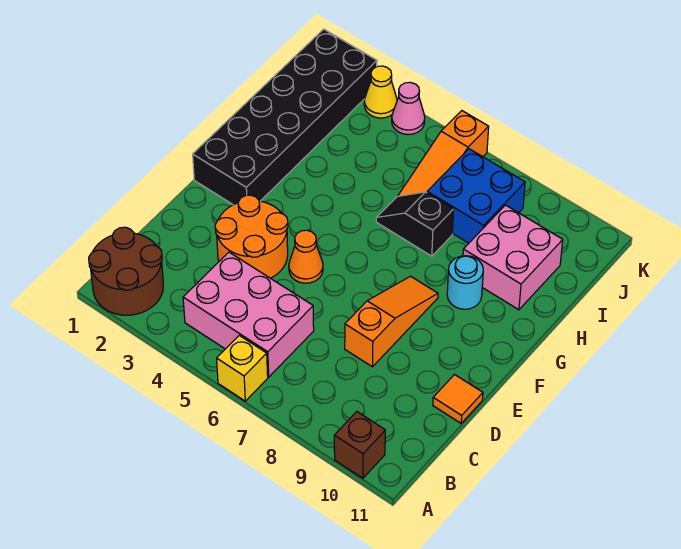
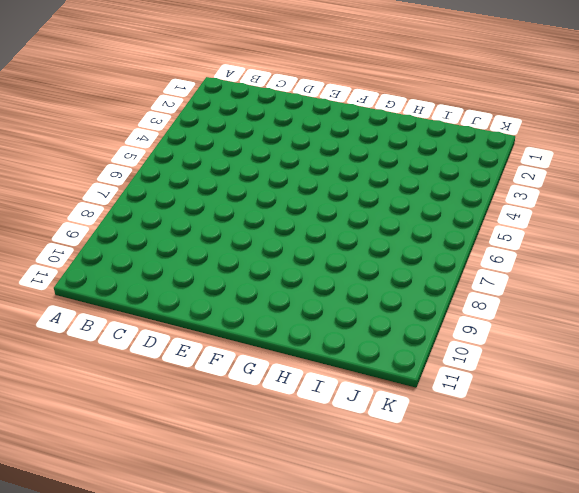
none -> brown 2x2 round brick [89,227,163,315]
none -> yellow 1x1 brick [217,335,268,401]
none -> brown 1x1 brick [334,412,385,478]

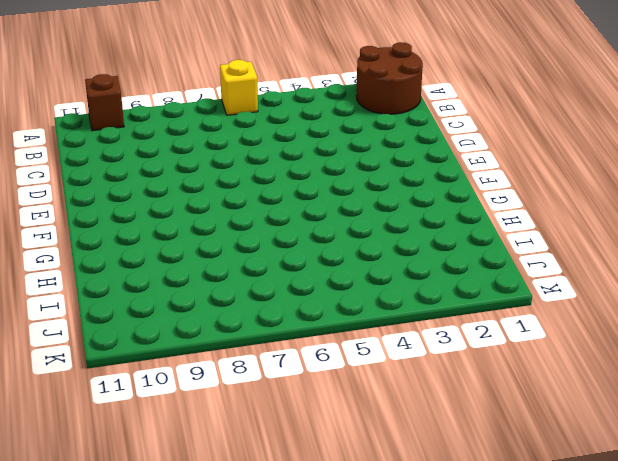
none -> pink 2x3 brick [183,252,314,377]
none -> orange 2x2 round brick [215,195,288,278]
none -> orange 1x3 slope [345,276,438,367]

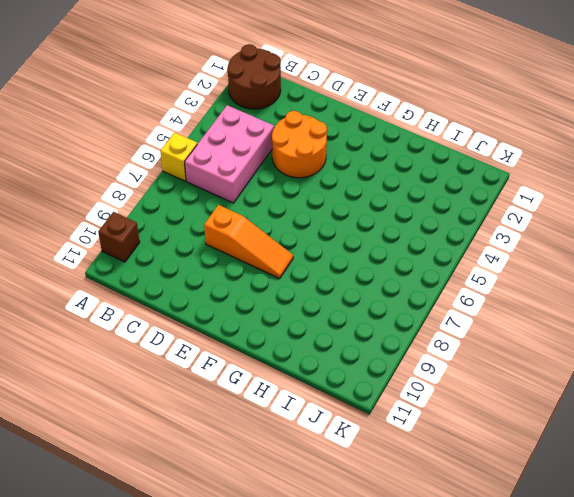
none -> orange 1x1 tile [433,375,483,423]
none -> orange 1x1 cone [289,230,323,283]
none -> black 2x6 brick [193,29,377,205]

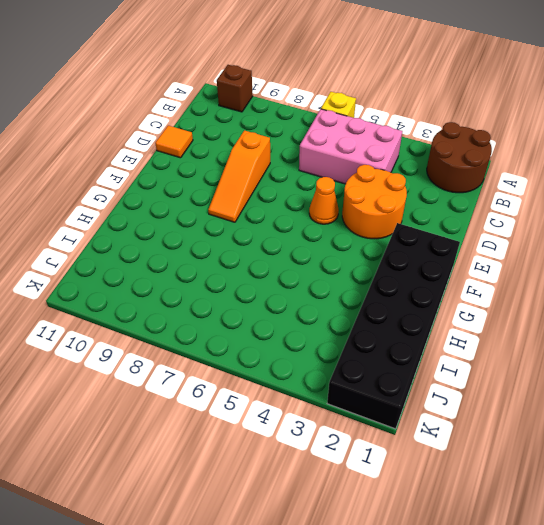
none -> cyan 1x1 round brick [447,256,483,309]
none -> black 1x2 slope [376,192,454,256]
none -> pink 2x2 brick [463,205,563,310]

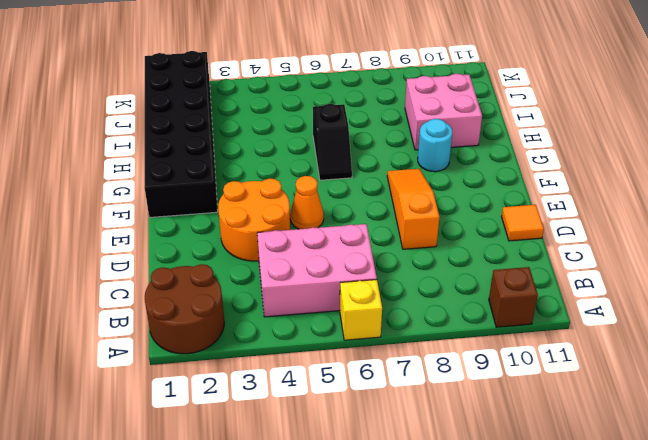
black 1x2 slope [313,104,352,180] -> black 1x2 slope turned to [376,192,454,256]
none -> orange 1x3 slope [398,111,489,196]
none -> blue 2x2 brick [427,149,525,243]
none -> yellow 1x1 cone [364,66,397,118]

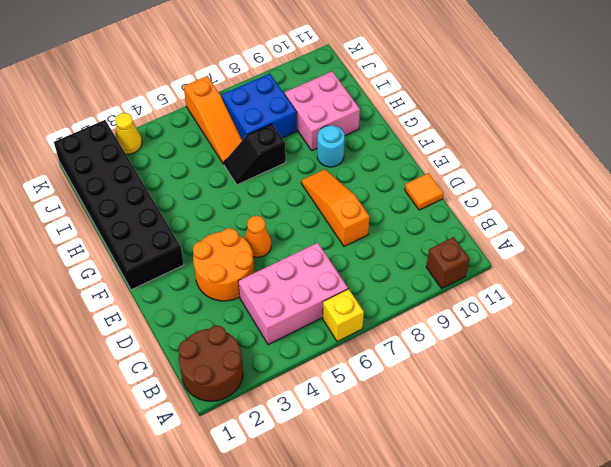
none -> pink 1x1 cone [392,82,425,135]

